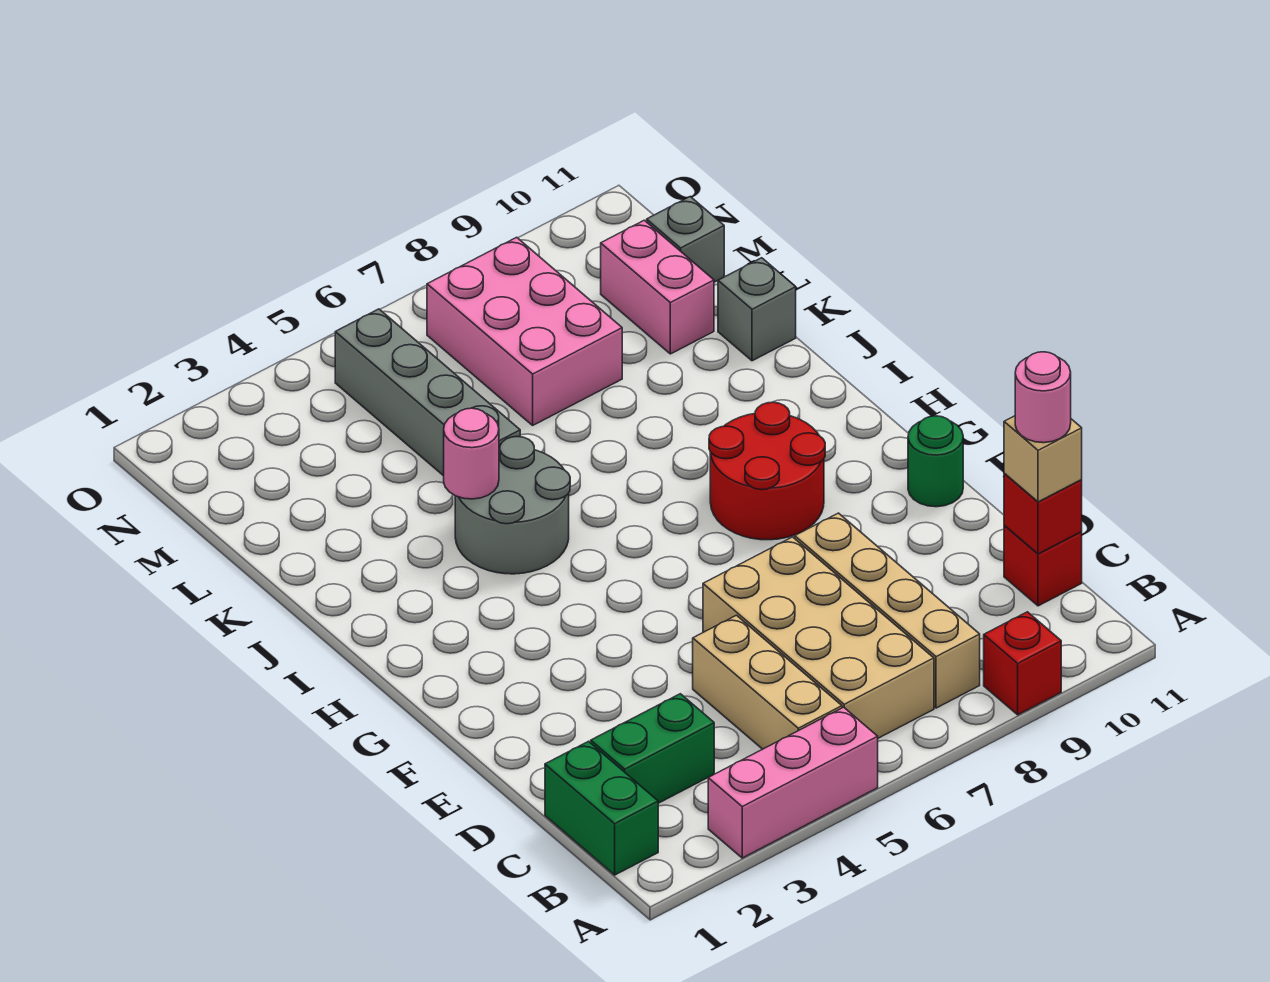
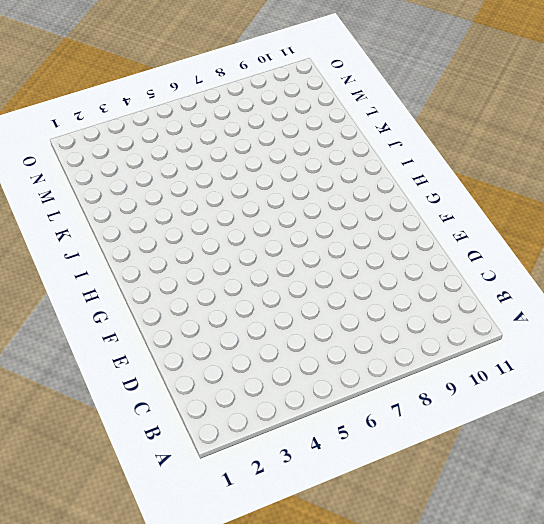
none -> pink 1x3 brick [708,707,878,858]
none -> red 1x1 brick [984,612,1061,715]
none -> green 1x2 brick [545,741,658,875]

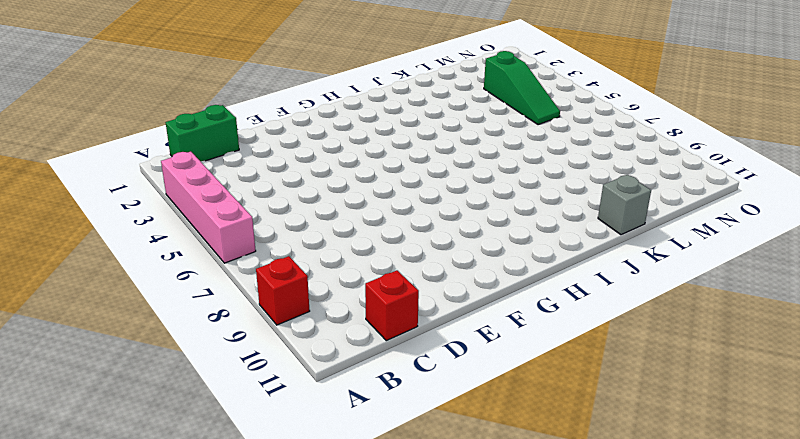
pink 1x4 brick [161,152,256,263] -> pink 1x3 brick [708,707,878,858]
green 1x3 slope [484,51,560,125] -> grey 1x4 brick [335,309,520,476]
none -> tan 1x3 brick [693,615,842,749]
none -> tan 2x4 brick [703,537,934,738]
none -> tan 1x4 brick [795,513,980,708]

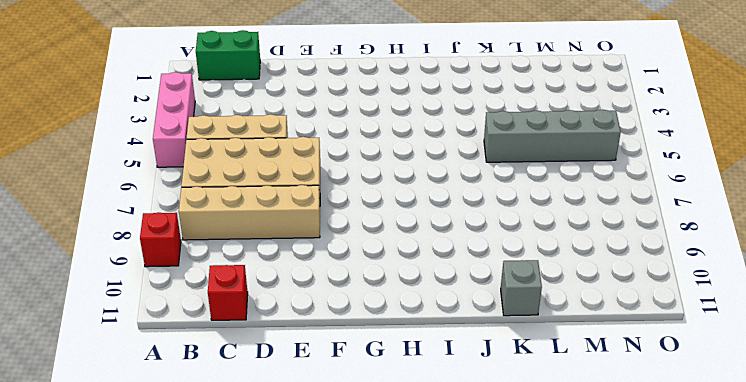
none -> green 1x2 brick [591,694,714,803]
none -> green 1x1 round brick [908,416,963,507]
none -> red 2x2 round brick [709,402,825,540]

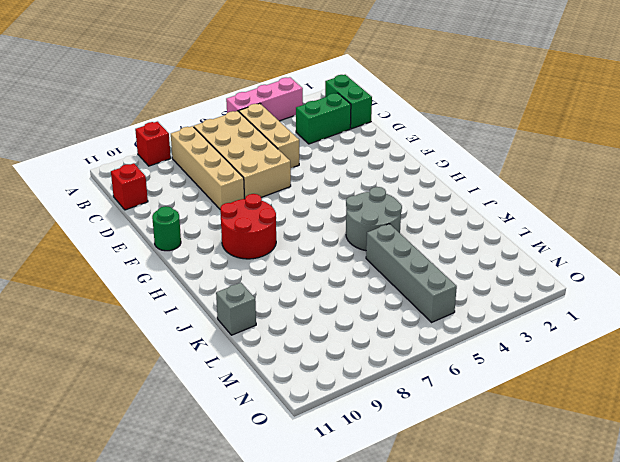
none -> pink 2x3 brick [427,237,622,425]
none -> pink 1x2 brick [601,220,714,354]
none -> grey 1x1 brick [647,197,724,282]

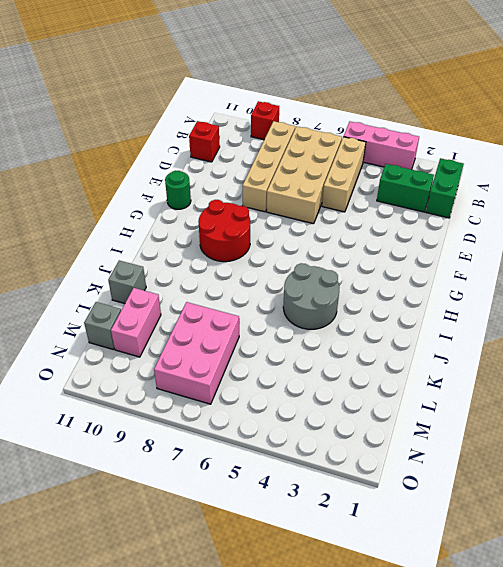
none -> grey 1x4 brick [335,309,520,476]
none -> red 1x1 brick [1004,473,1082,554]
none -> pink 1x1 round brick [444,408,499,499]

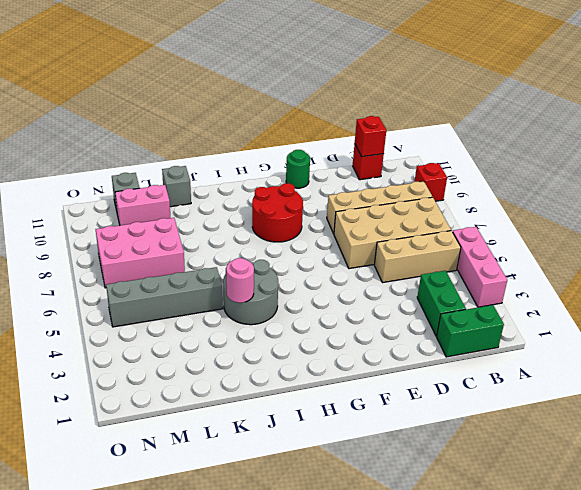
none -> tan 1x1 brick [1004,416,1082,502]
none -> pink 1x1 round brick [1015,352,1071,443]

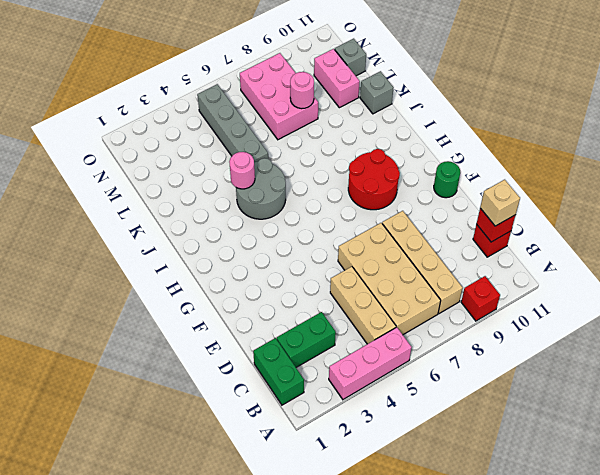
pink 1x1 round brick [290,72,314,109] -> pink 1x1 round brick moved to [1015,352,1071,443]

